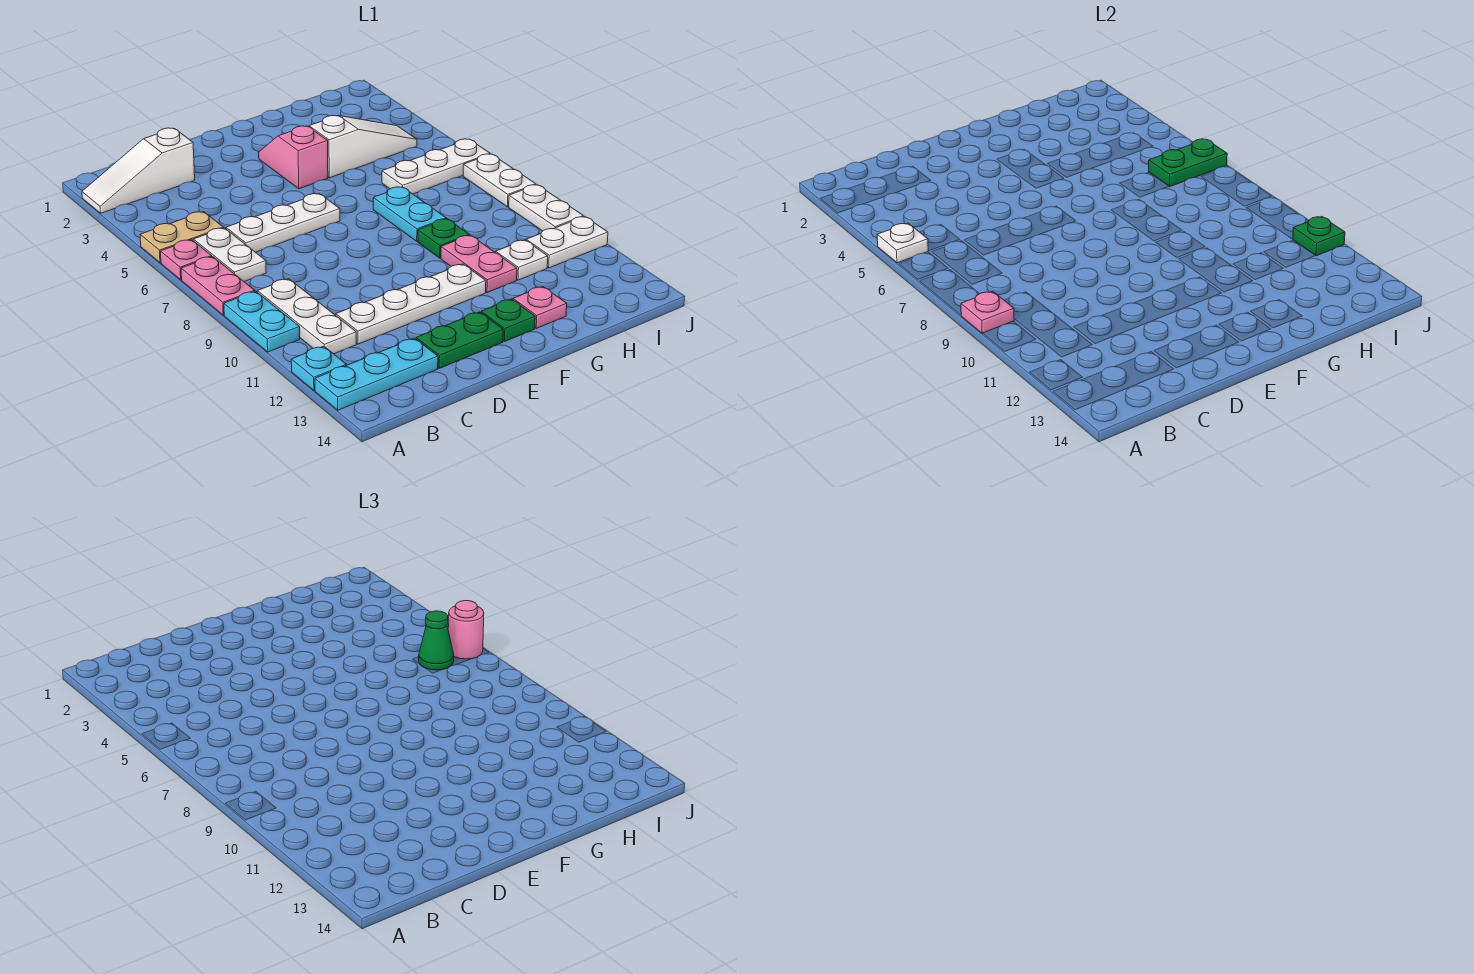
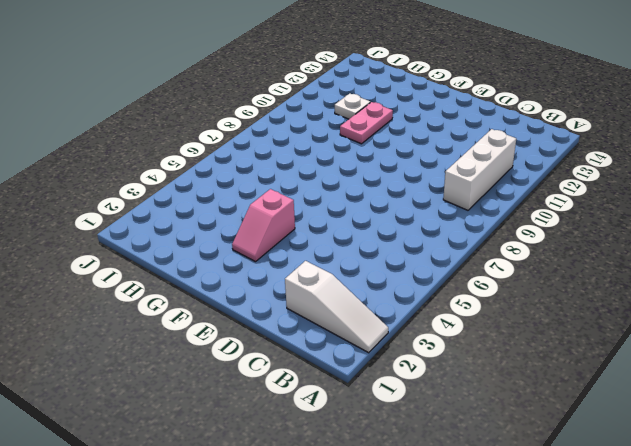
white 1x3 brick [443,129,516,210] -> white 1x3 plate [257,279,356,354]
none -> tan 1x2 plate [140,212,223,263]
none -> pink 1x1 plate [160,240,212,280]
none -> pink 1x2 plate [181,257,255,315]
none -> cyan 1x2 plate [224,291,300,352]

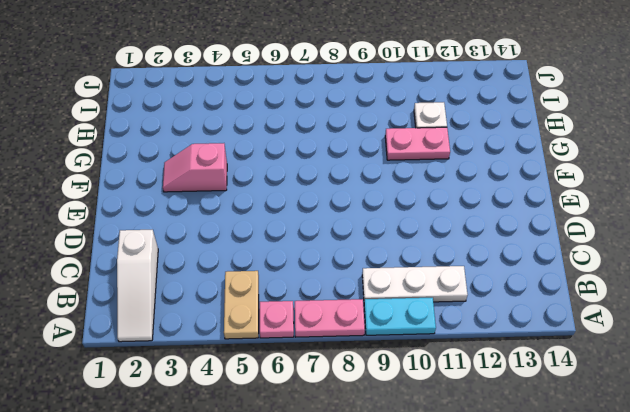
none -> cyan 1x1 plate [291,346,346,390]
none -> cyan 1x3 plate [315,338,438,410]
none -> white 1x2 plate [193,228,266,282]
none -> white 1x3 plate [226,194,340,252]

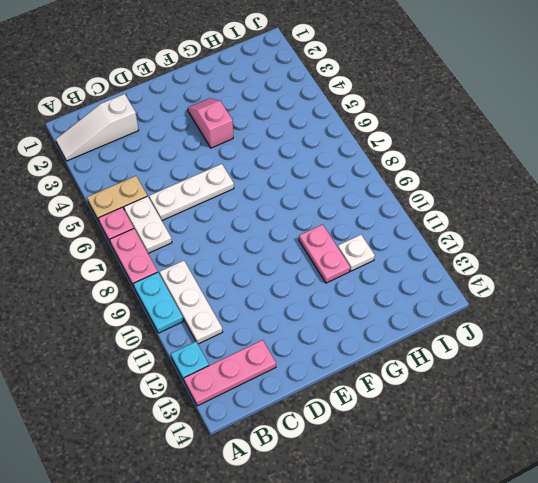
pink 1x3 plate [184,340,276,406] -> cyan 1x3 plate [315,338,438,410]
none -> white 1x4 plate [336,264,486,344]
none -> green 1x2 plate [416,312,503,368]
none -> green 1x1 plate [481,299,535,342]
none -> white 1x3 slope [309,116,417,178]

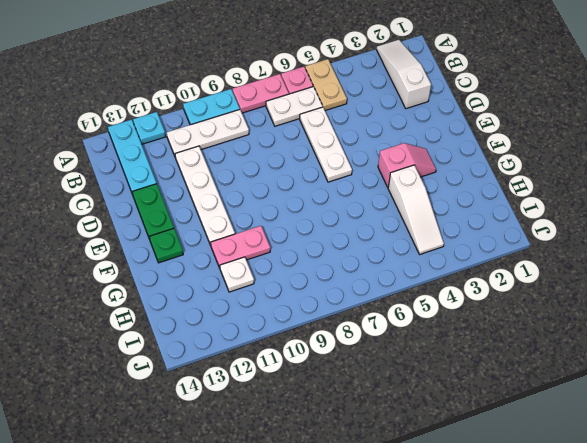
none -> cyan 1x2 plate [373,187,446,241]
none -> green 1x1 plate [418,219,469,258]
none -> pink 1x1 plate [513,286,567,328]
none -> white 1x3 plate [382,139,490,194]

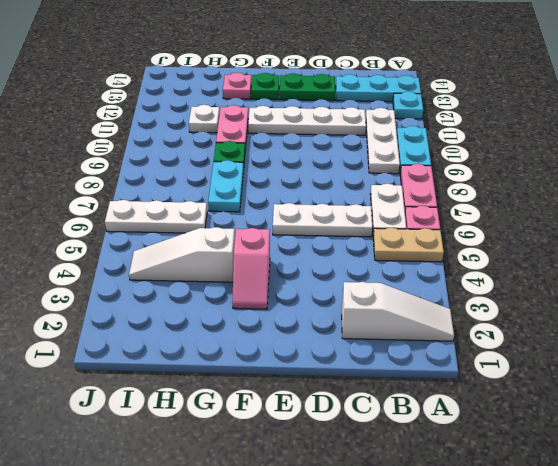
none -> white 1x2 plate [526,216,608,268]
none -> white 1x2 plate [463,154,536,207]
none -> white 1x2 plate [509,185,584,231]
none -> white 1x1 plate [877,223,928,263]

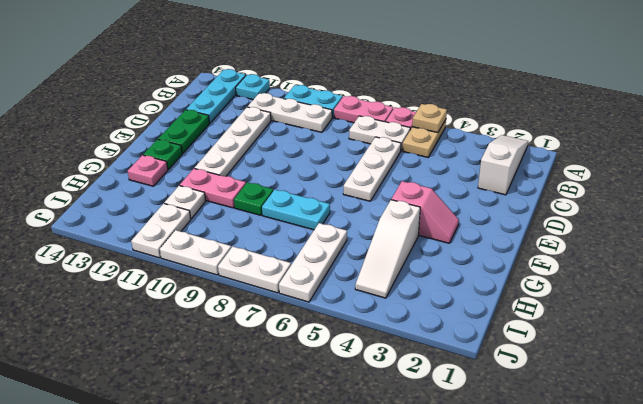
tan 1x1 plate [412,104,447,133] -> white 1x1 plate [877,223,928,263]
none -> pink 1x1 plate [961,291,1014,333]
none -> green 1x2 plate [1149,139,1227,187]
none -> green 1x1 plate [1293,216,1345,256]
none -> green 1x1 cone [419,611,454,670]

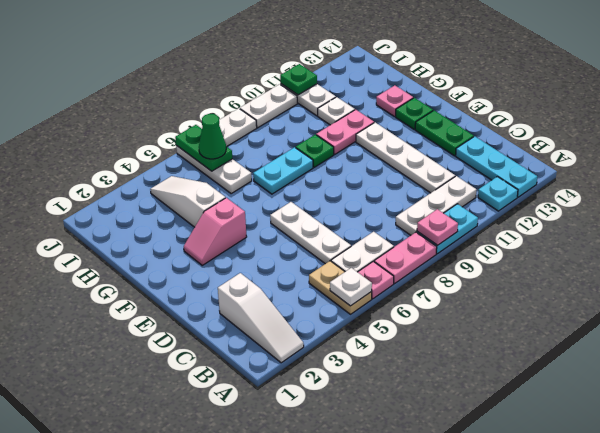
none -> pink 1x1 round brick [448,601,484,659]

